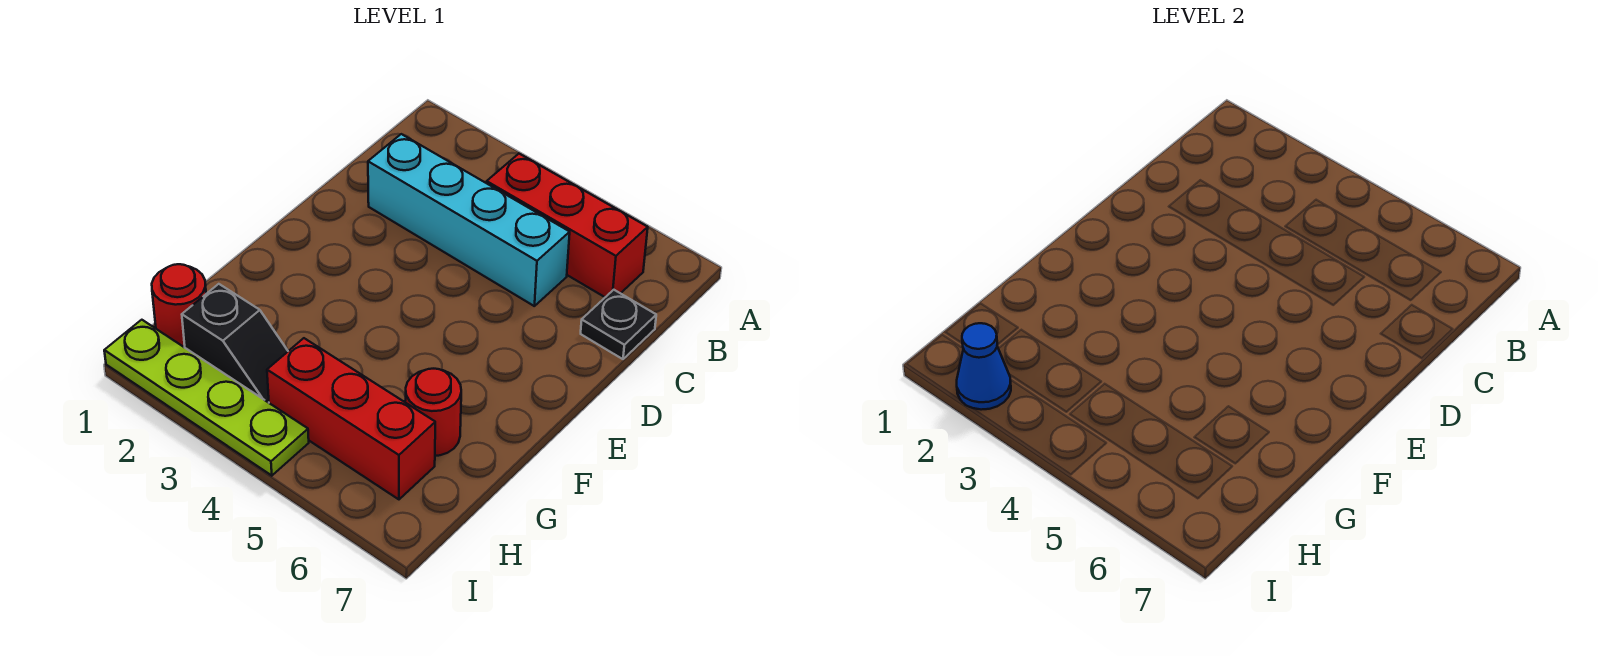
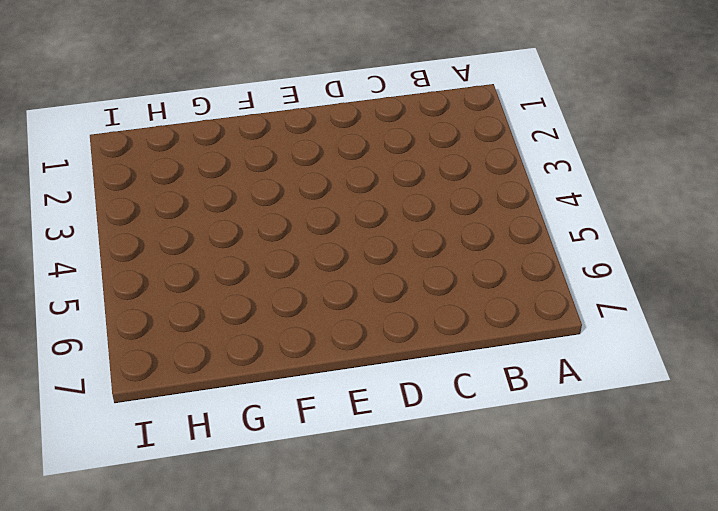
none -> red 1x3 brick [487,154,648,297]
none -> cyan 1x4 brick [368,134,570,306]

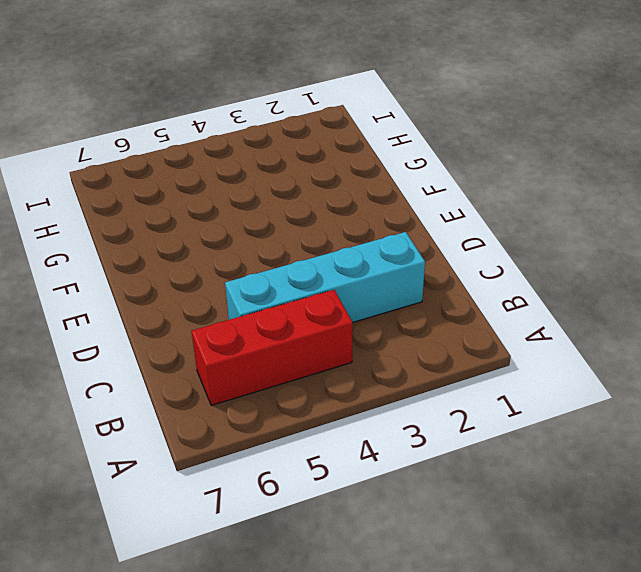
none -> black 1x1 plate [581,290,656,359]
none -> red 1x1 round brick [405,369,461,456]

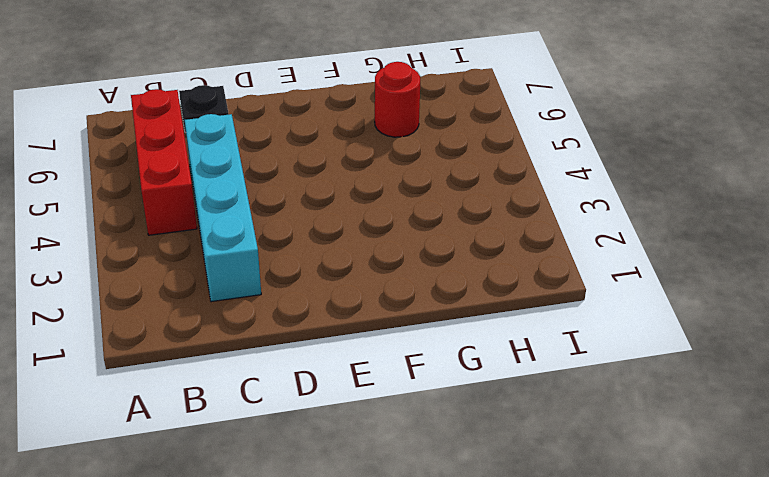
none -> red 1x1 round brick [152,264,206,347]
none -> black 1x2 slope [182,284,288,403]

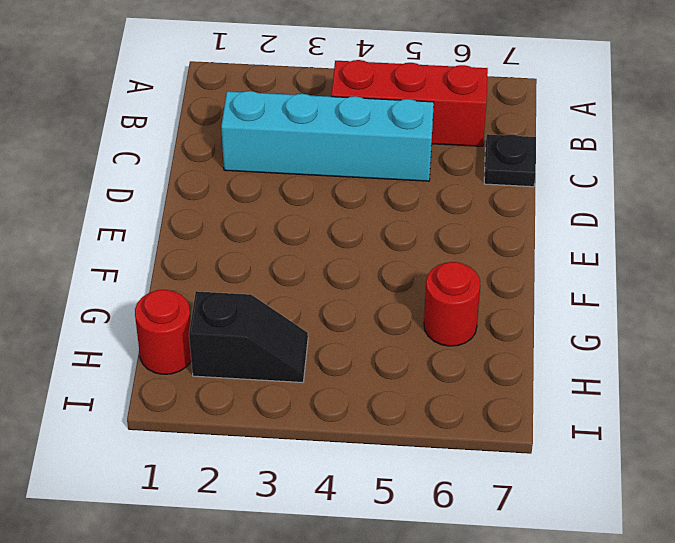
none -> red 1x3 brick [267,338,435,499]
none -> lime 1x4 plate [104,320,309,476]

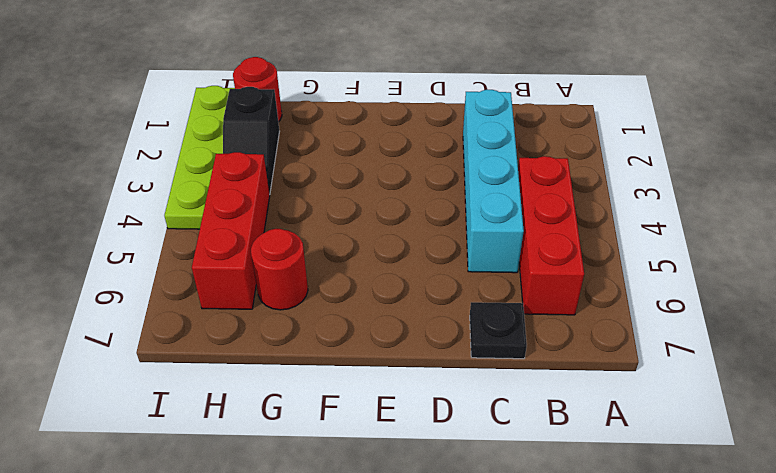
none -> blue 1x1 cone [957,323,1011,410]

